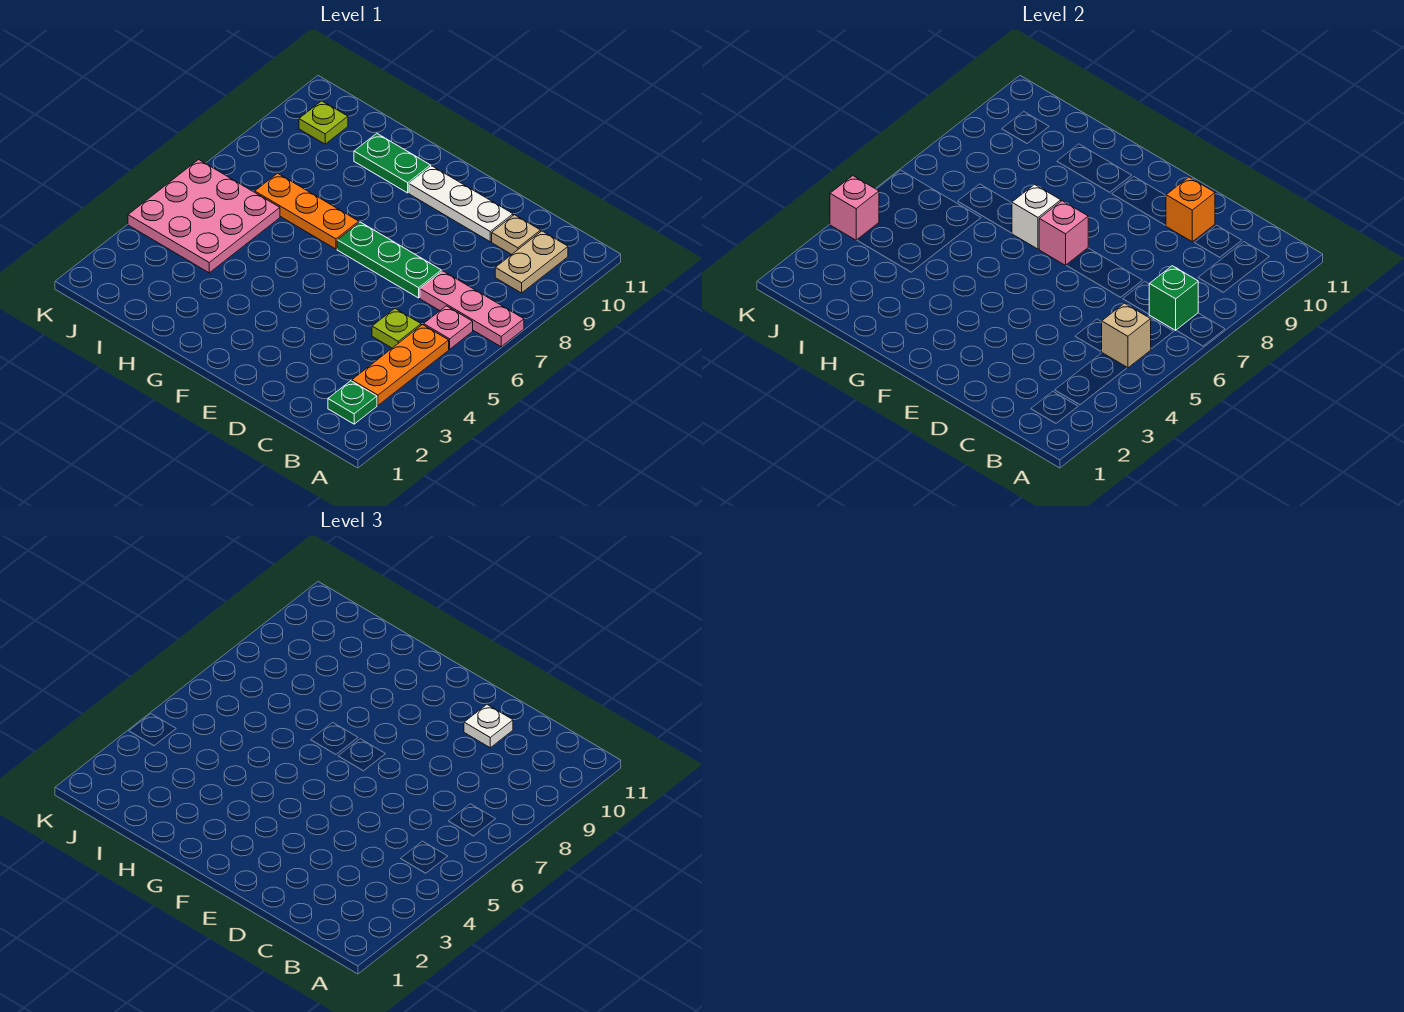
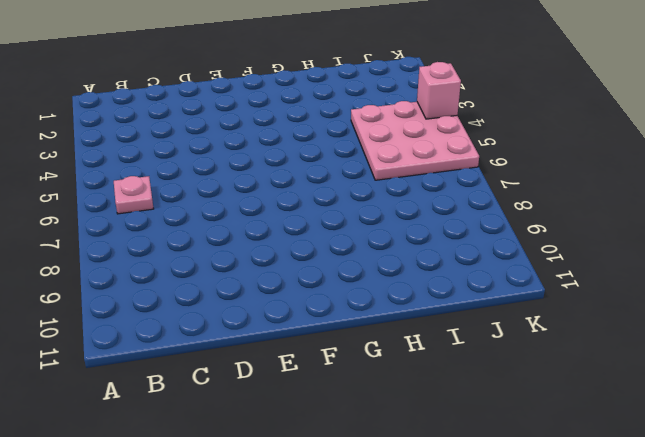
none -> pink 1x3 plate [420,271,524,347]
none -> green 1x1 plate [328,381,377,424]
none -> orange 1x3 plate [352,325,449,405]

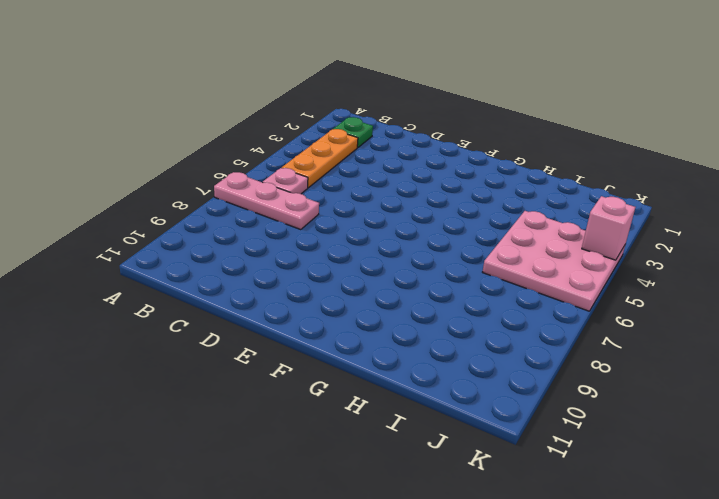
none -> tan 1x2 plate [495,231,568,293]
none -> lime 1x1 plate [372,309,421,348]
none -> tan 1x1 plate [492,215,541,254]

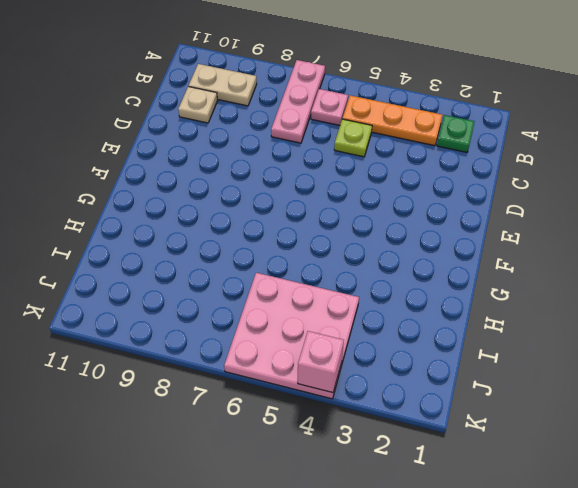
none -> green 1x3 plate [337,222,441,298]
none -> white 1x3 plate [409,166,513,242]
none -> orange 1x3 plate [255,173,359,249]

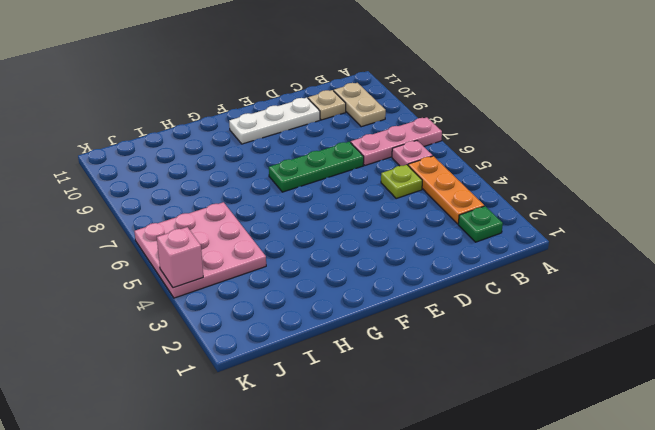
none -> orange 1x3 plate [255,173,359,249]
none -> green 1x2 plate [354,133,431,193]
none -> lime 1x1 plate [299,101,348,144]

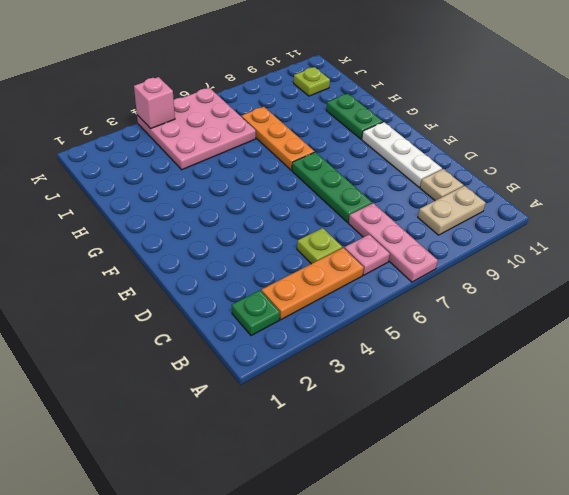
none -> tan 1x1 brick [1102,303,1151,368]
none -> green 1x1 brick [1149,266,1198,330]
none -> orange 1x1 brick [1166,177,1215,242]

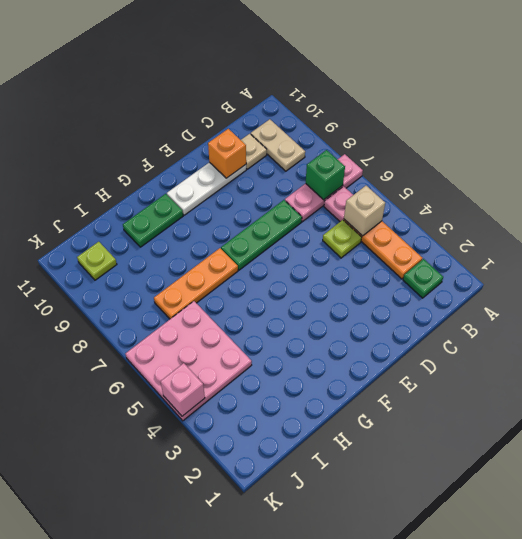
none -> pink 1x1 brick [1039,201,1088,265]
none -> white 1x1 brick [1012,184,1061,249]
none -> white 1x1 plate [464,705,513,748]

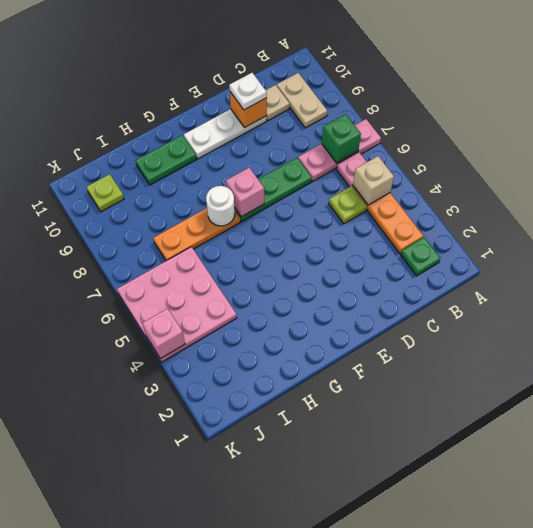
white 1x1 round brick [206,186,235,226] -> white 1x1 brick [1012,184,1061,249]

